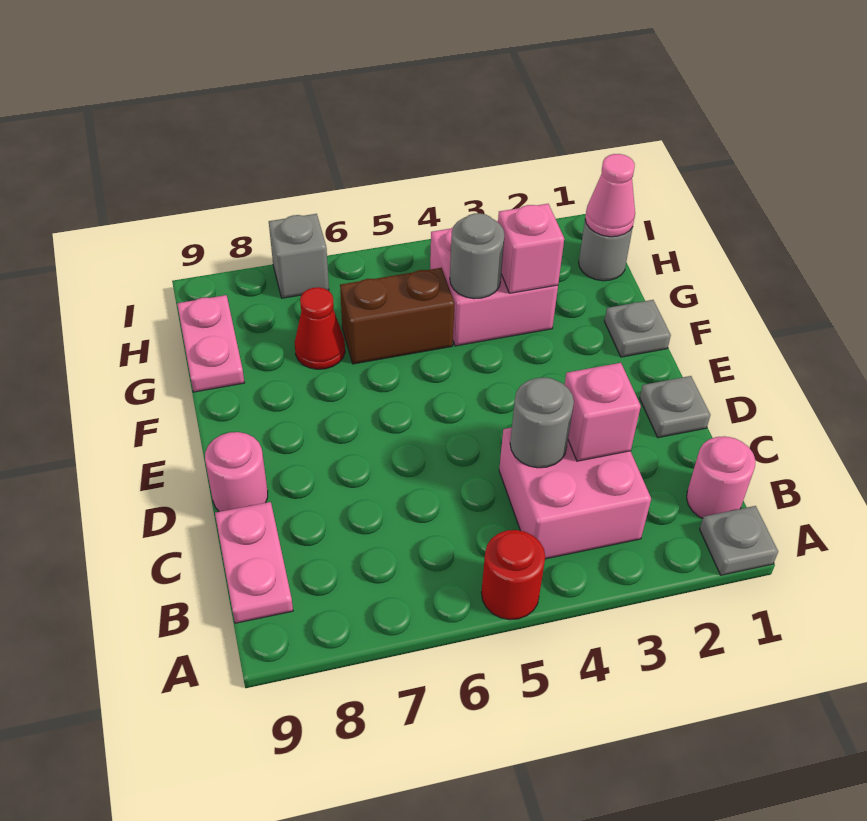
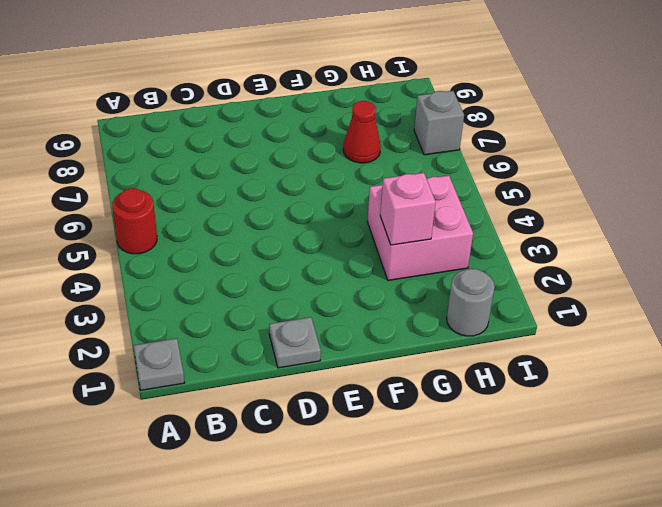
none -> pink 1x1 round brick [687,436,756,518]
none -> pink 2x2 brick [499,428,651,559]
none -> pink 1x2 plate [215,502,293,623]

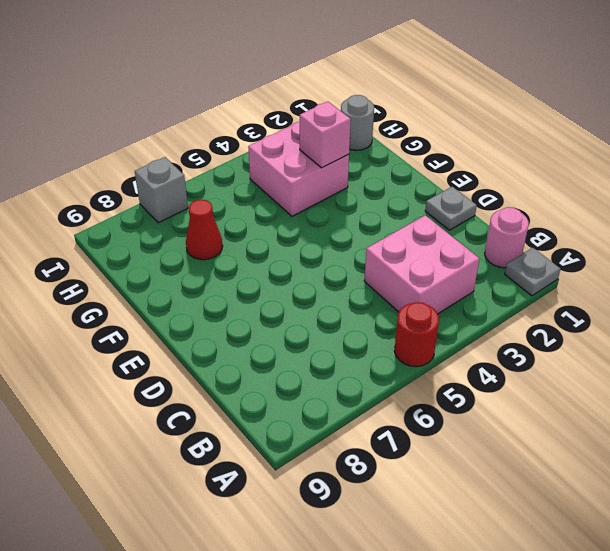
none -> pink 1x2 plate [215,502,293,623]
none -> pink 1x1 round brick [205,432,268,512]
none -> grey 1x1 plate [604,300,671,357]

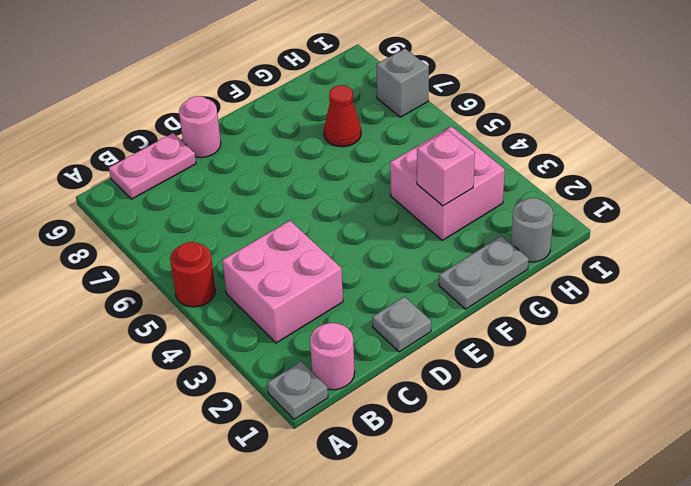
grey 1x2 plate [439,236,529,309] -> grey 1x1 plate [604,300,671,357]
none -> brown 1x2 brick [340,268,455,364]
none -> pink 1x2 plate [177,295,244,392]
none -> pink 1x1 brick [565,363,641,461]

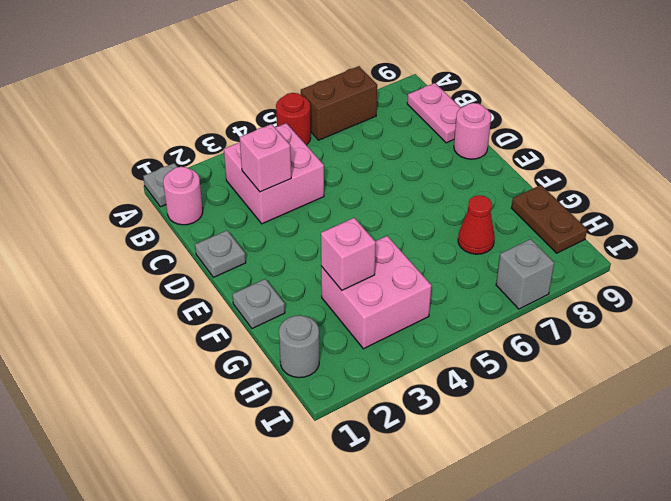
brown 1x2 brick [301,66,377,140] -> brown 1x2 brick moved to [340,268,455,364]
brown 1x2 plate [512,185,587,253] -> pink 1x2 plate [177,295,244,392]
none -> grey 1x1 round brick [510,377,574,468]
none -> grey 1x1 round brick [450,213,504,299]
none -> pink 1x1 cone [585,154,635,237]

